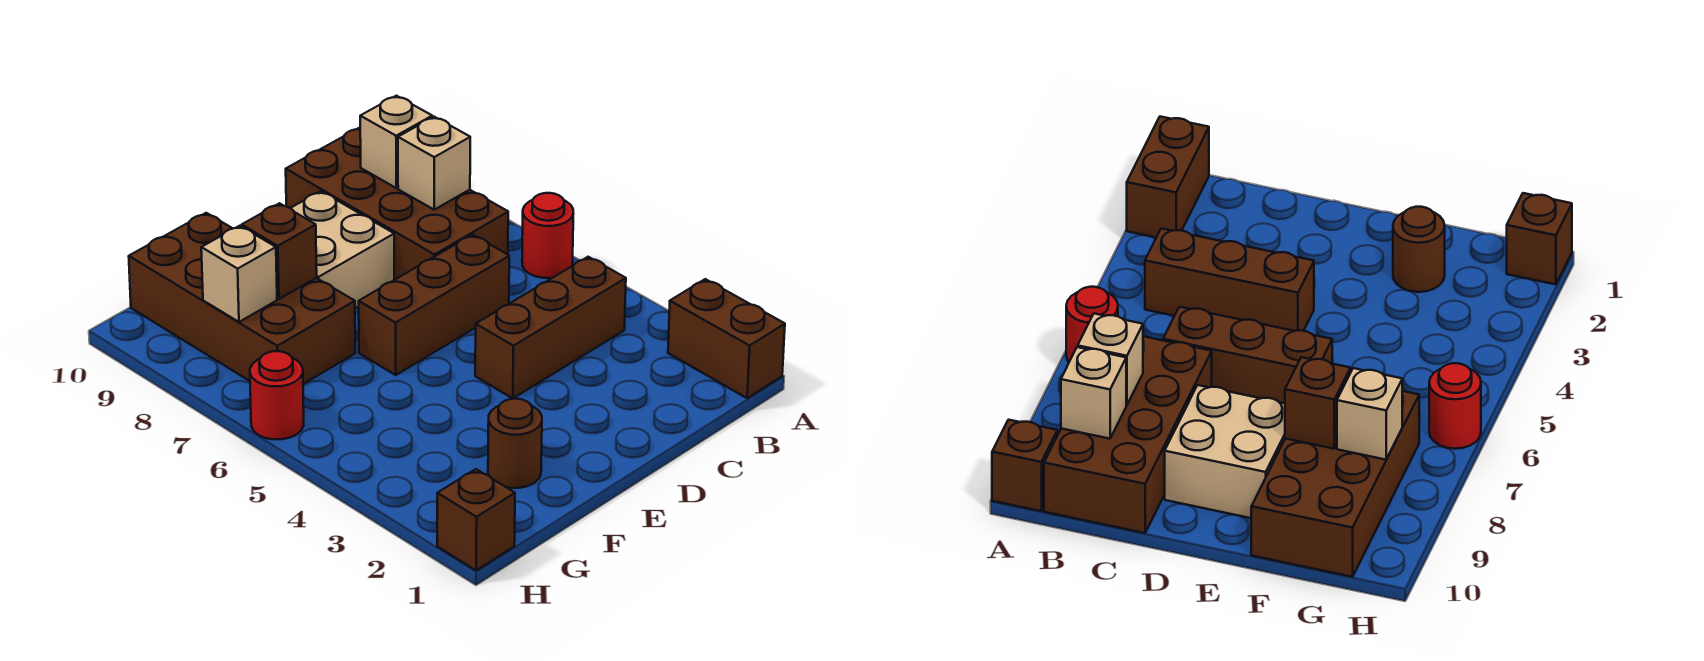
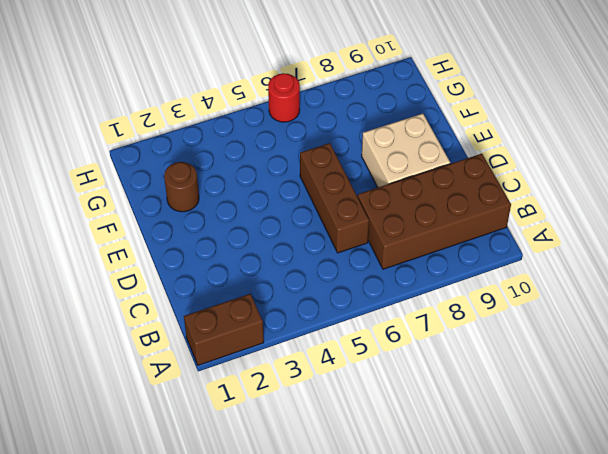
none -> red 1x1 round brick [522,193,573,278]
none -> brown 1x1 brick [992,420,1058,511]
none -> brown 1x3 brick [475,257,626,398]

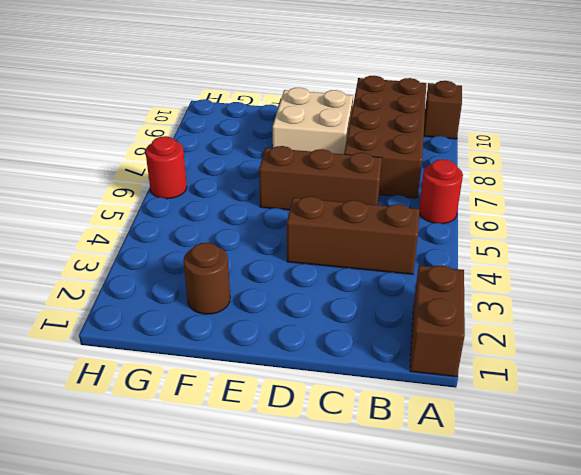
none -> brown 2x4 brick [129,213,355,384]
none -> brown 1x1 brick [437,469,515,570]
none -> tan 1x1 brick [398,117,470,210]

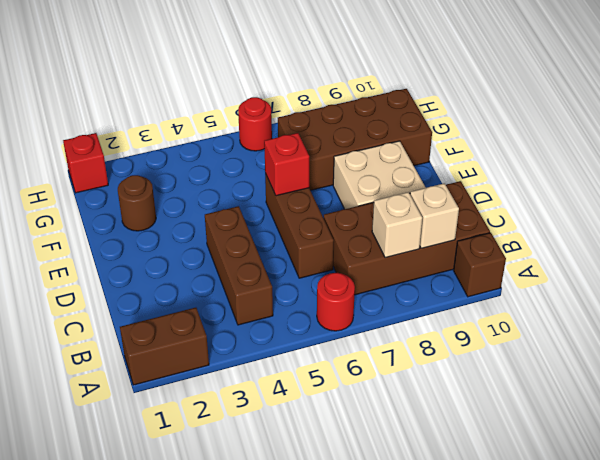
red 1x1 brick [264,133,309,196] -> none
red 1x1 brick [63,133,108,193] -> brown 1x1 brick [437,469,515,570]
none -> brown 1x1 brick [242,203,317,299]
none -> tan 1x1 brick [201,226,277,322]

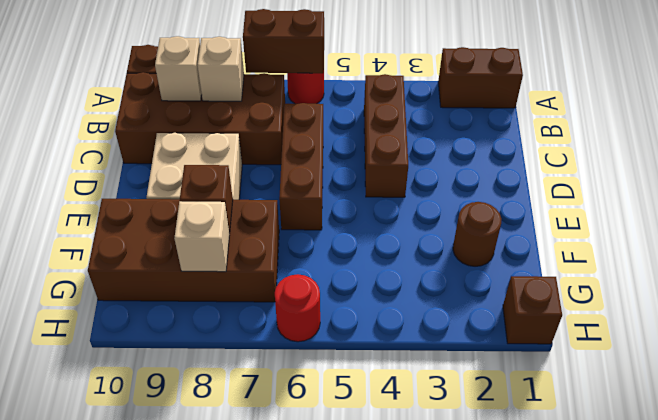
brown 1x2 brick [243,9,324,73] -> none

